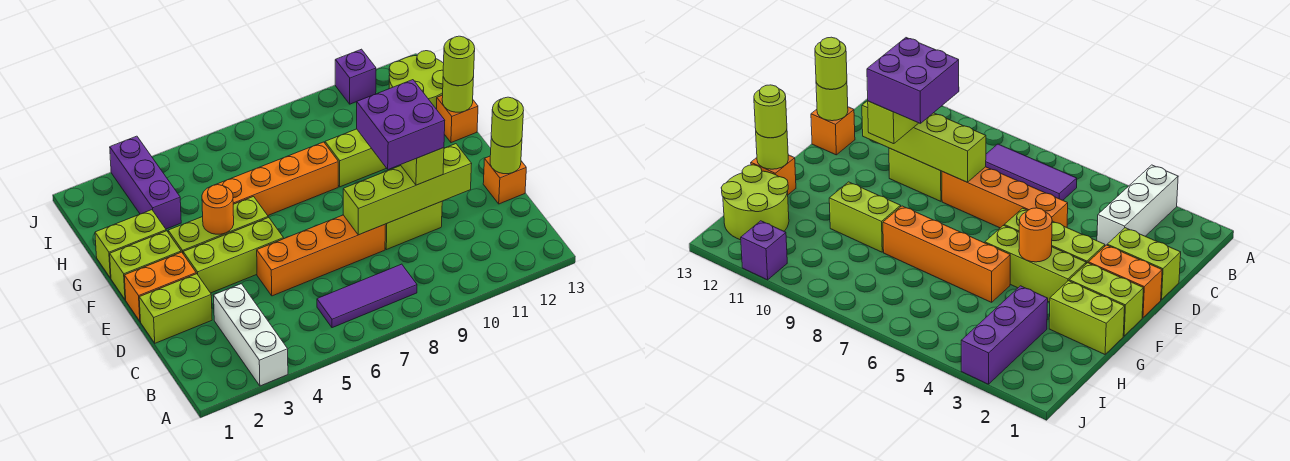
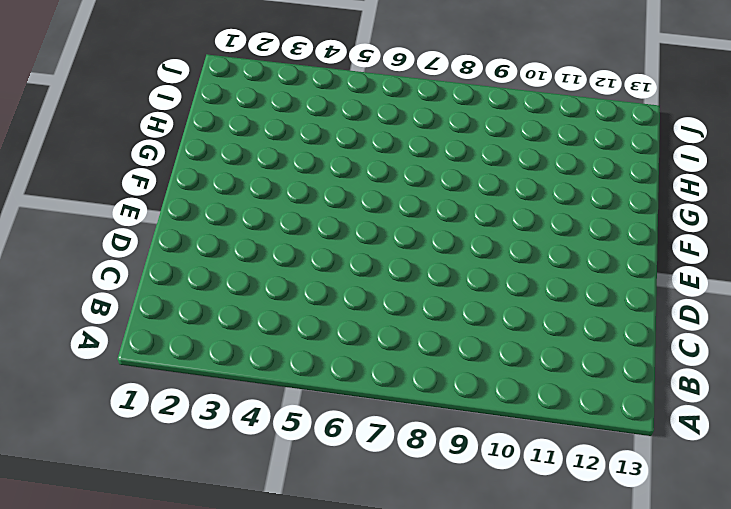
none -> white 1x3 brick [214,284,288,386]
none -> purple 1x3 tile [317,264,417,328]
none -> lime 1x2 brick [139,274,212,343]

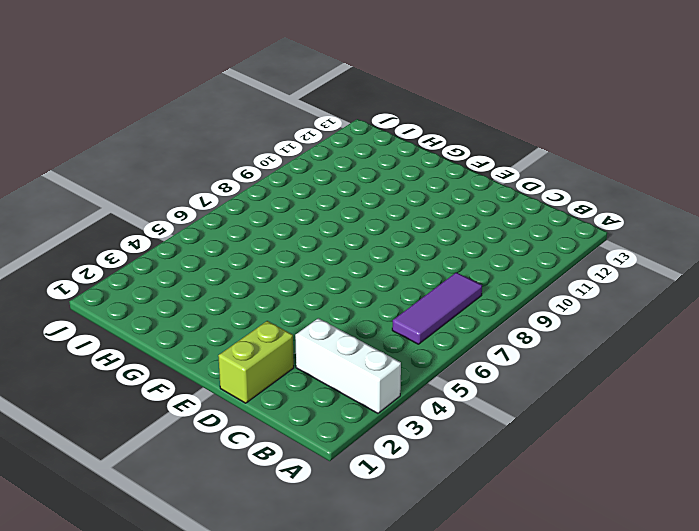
none -> orange 1x4 brick [257,215,385,296]
none -> lime 1x2 brick [385,202,442,250]
none -> orange 1x1 brick [483,156,526,204]

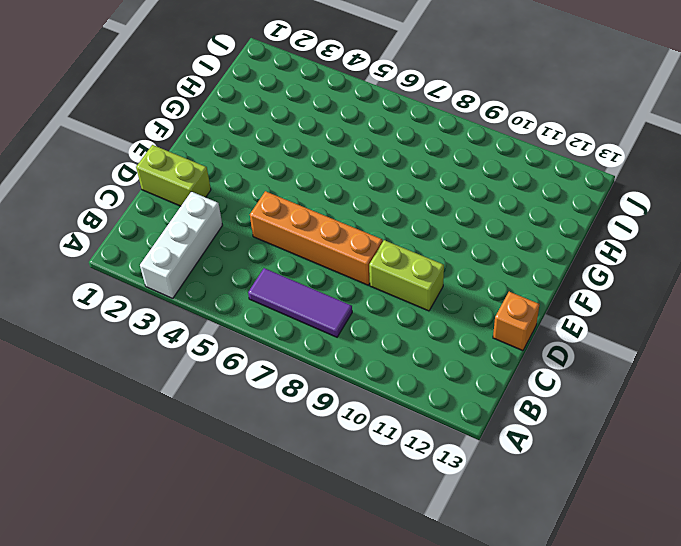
none -> orange 1x2 brick [124,252,196,321]
none -> lime 1x3 brick [183,217,284,293]
none -> lime 1x2 brick [110,231,181,300]

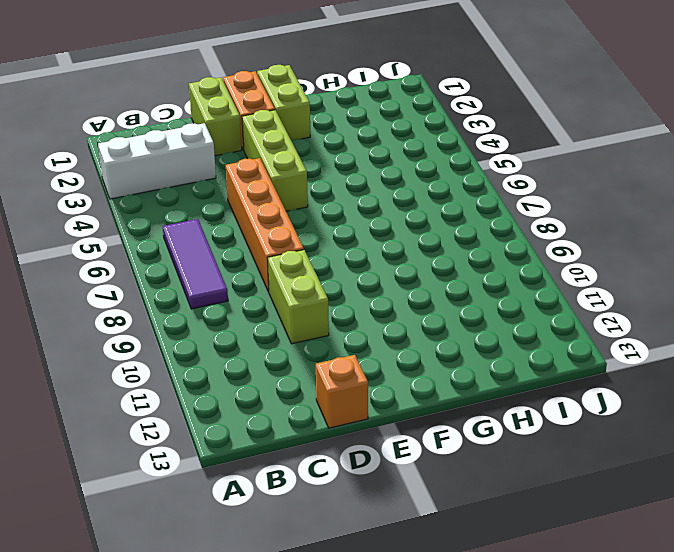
none -> lime 1x3 brick [168,197,268,253]
none -> lime 1x2 brick [95,210,166,278]
none -> orange 1x4 brick [216,142,338,215]

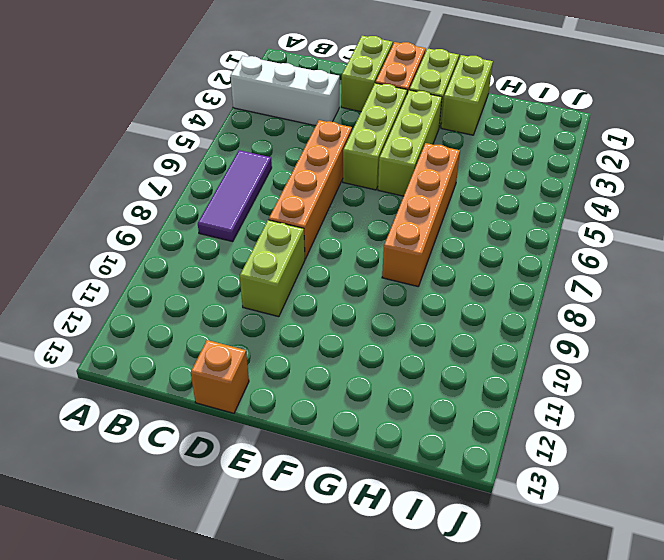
none -> lime 1x2 brick [325,129,386,187]
none -> orange 1x1 brick [436,95,478,143]
none -> purple 1x3 brick [110,136,181,229]

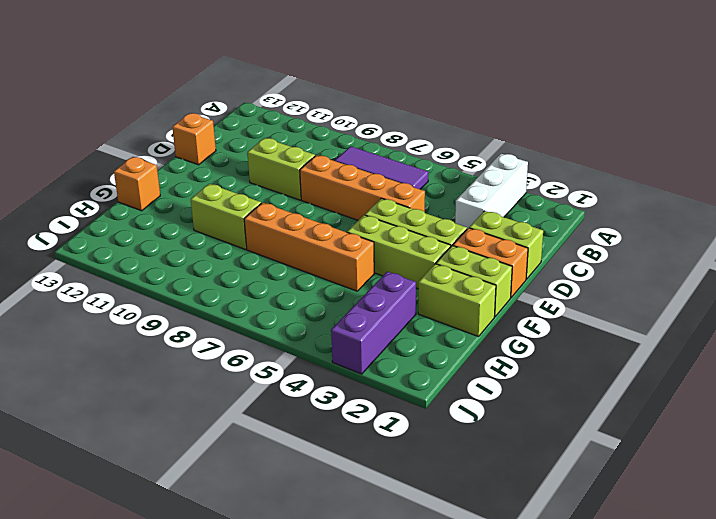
none -> lime 2x2 round brick [389,51,444,109]
none -> purple 1x1 brick [335,49,376,104]
none -> lime 1x4 brick [343,144,472,235]

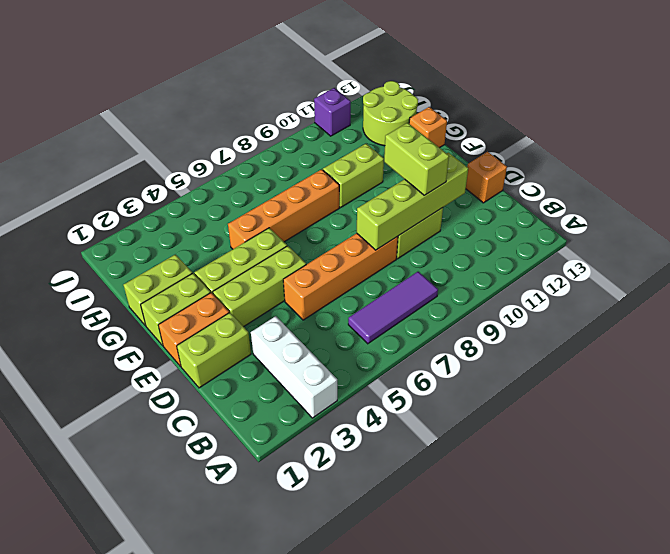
none -> purple 1x3 brick [110,136,181,229]
none -> lime 1x1 round brick [490,137,522,174]
none -> orange 1x1 round brick [202,185,234,234]

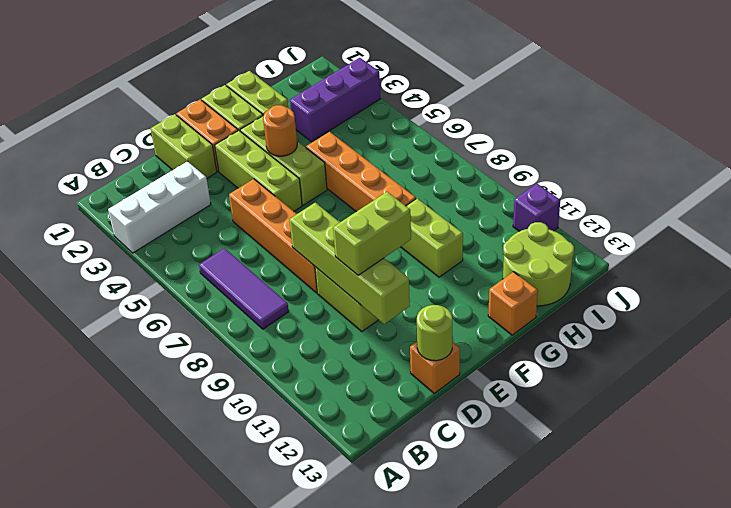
none -> lime 1x1 round brick [442,77,474,112]
none -> lime 1x1 round brick [491,97,524,147]
none -> lime 1x1 round brick [443,36,475,86]

